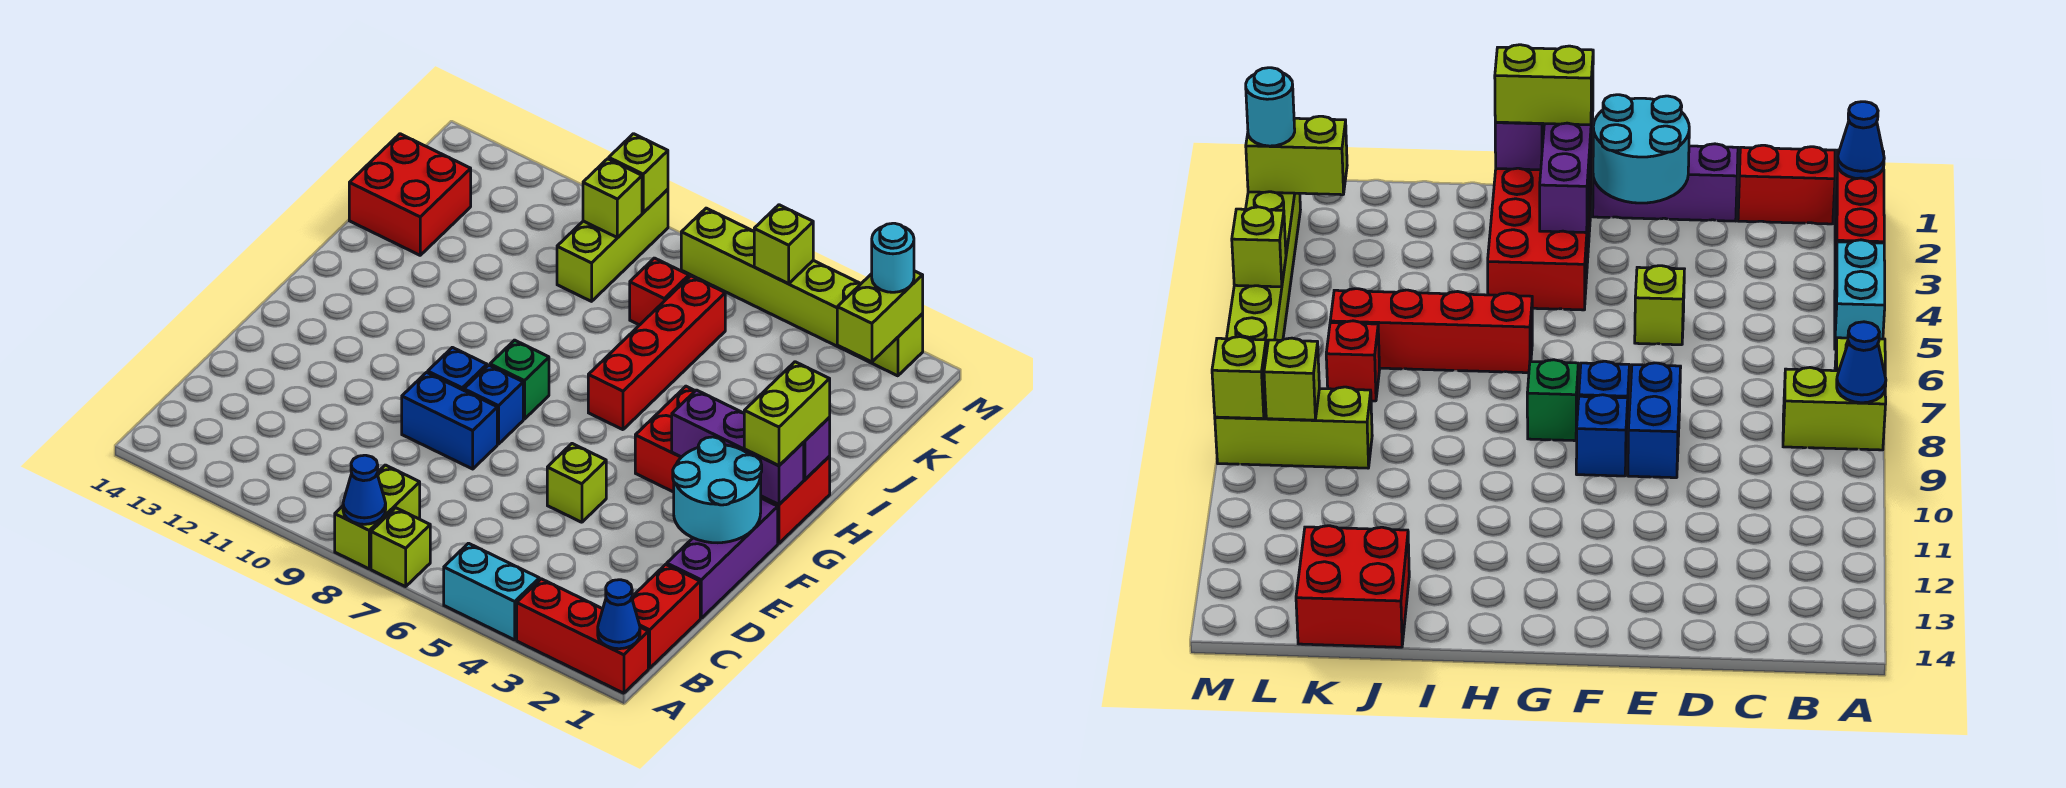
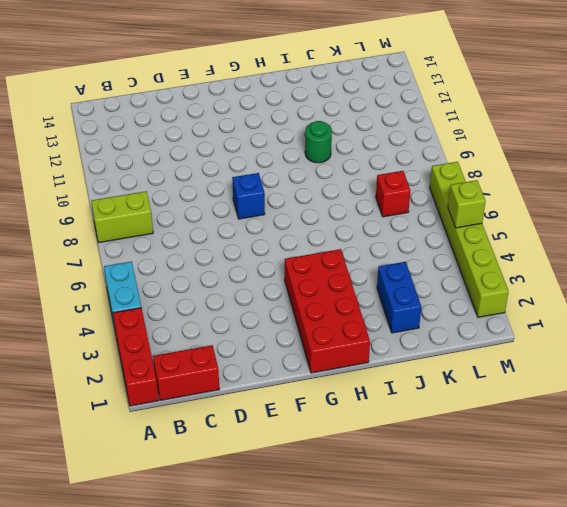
green 1x1 round brick [305,121,332,163] -> none
blue 1x2 brick [377,262,421,333] -> blue 1x2 brick moved to [402,372,497,469]
none -> lime 1x1 brick [371,508,430,587]
none -> purple 1x3 brick [667,498,778,618]
none -> lime 1x1 brick [547,444,606,522]

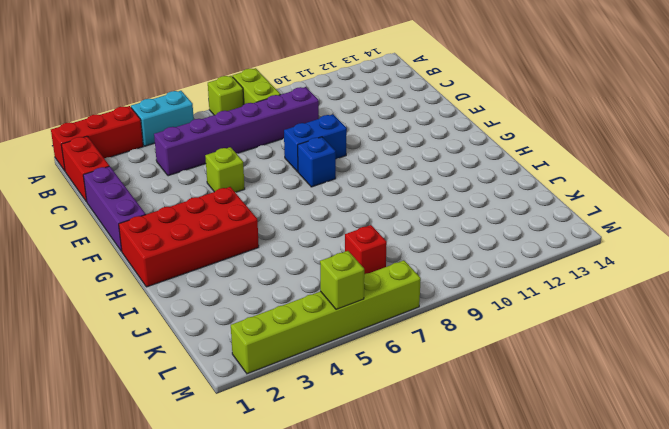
purple 1x6 brick [154,87,319,176] -> none
none -> blue 1x1 brick [428,347,487,390]
none -> green 1x1 brick [490,340,549,419]
none -> red 1x4 brick [588,276,725,430]

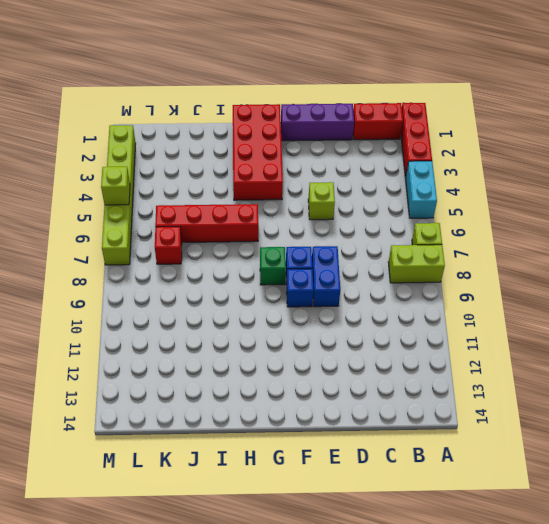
none -> red 2x2 brick [349,134,471,255]
none -> lime 1x3 brick [557,189,668,301]
none -> blue 1x1 cone [598,580,640,649]

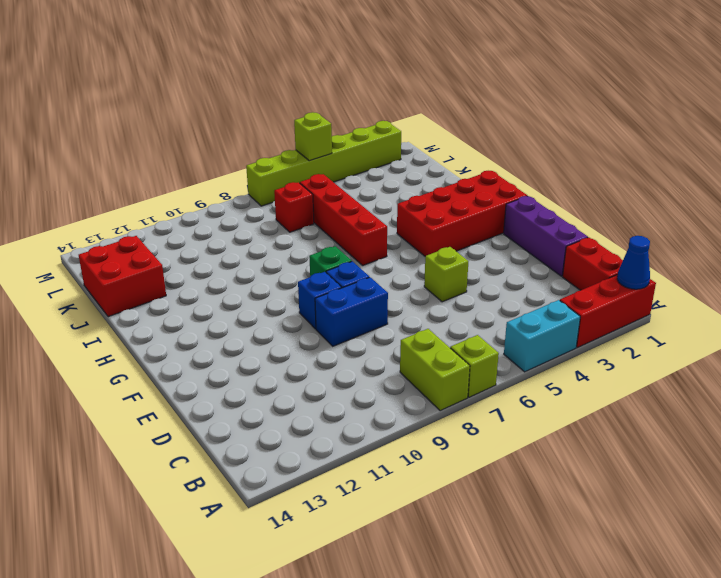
none -> lime 1x3 brick [557,189,668,301]
none -> blue 1x1 cone [343,455,386,524]
none -> cyan 2x2 round brick [673,437,762,543]

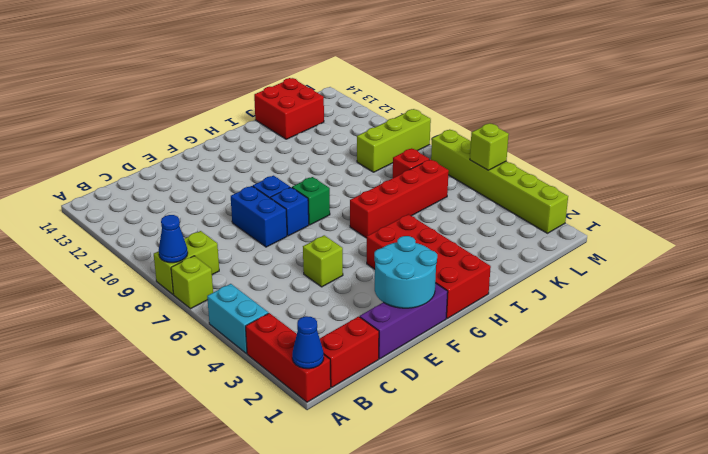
none -> purple 1x3 brick [672,390,804,505]
none -> purple 1x1 brick [804,418,830,480]
none -> lime 1x2 brick [837,271,923,362]

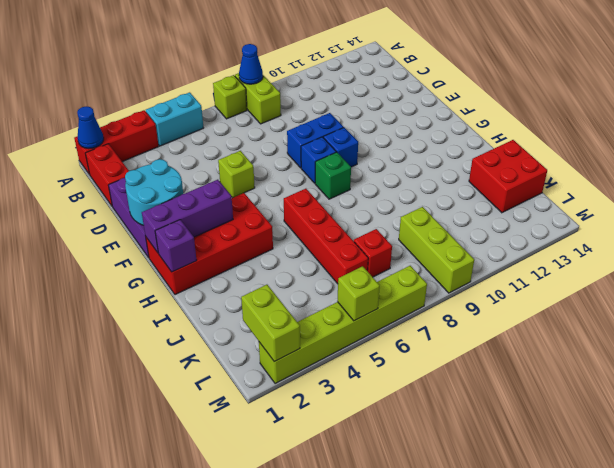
none -> lime 1x1 brick [583,159,642,238]
none -> lime 1x1 brick [609,134,668,213]
none -> lime 1x2 brick [744,362,830,466]

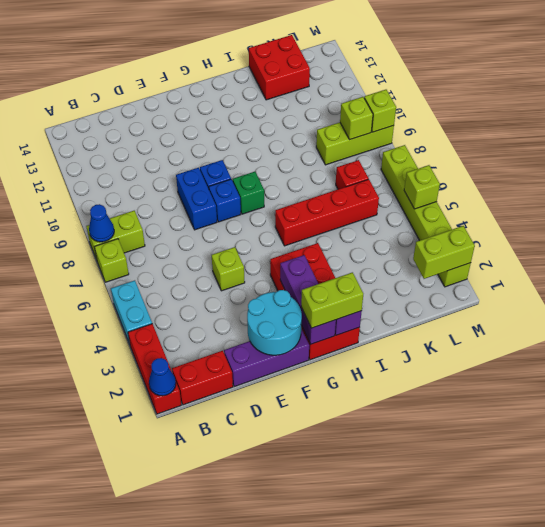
none -> cyan 1x1 round brick [872,223,914,292]

